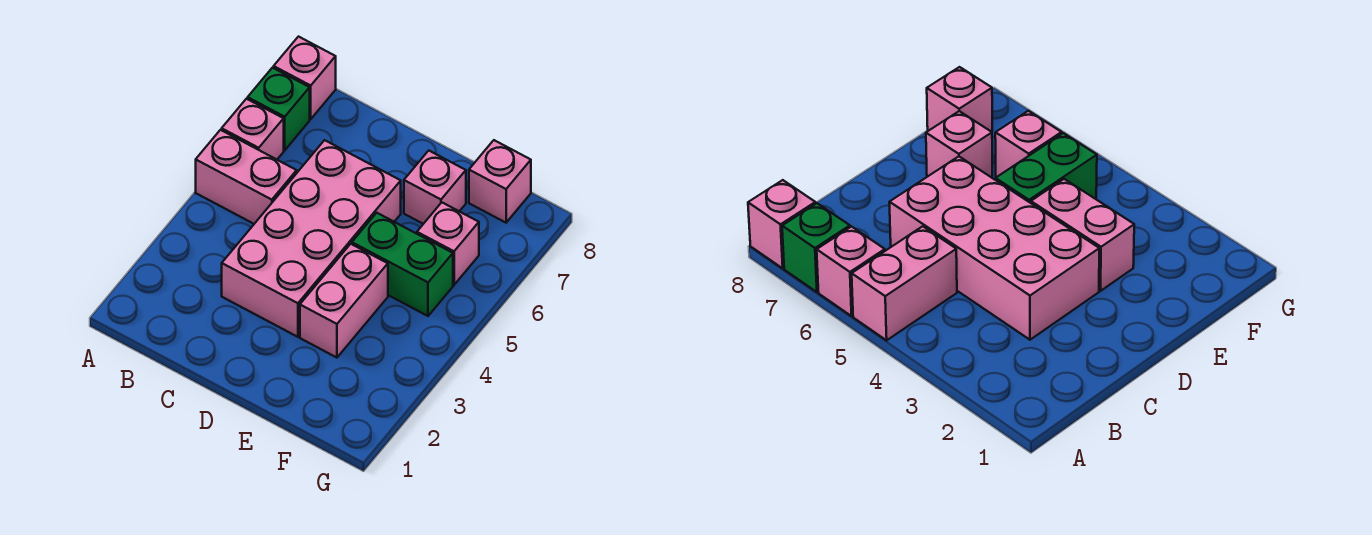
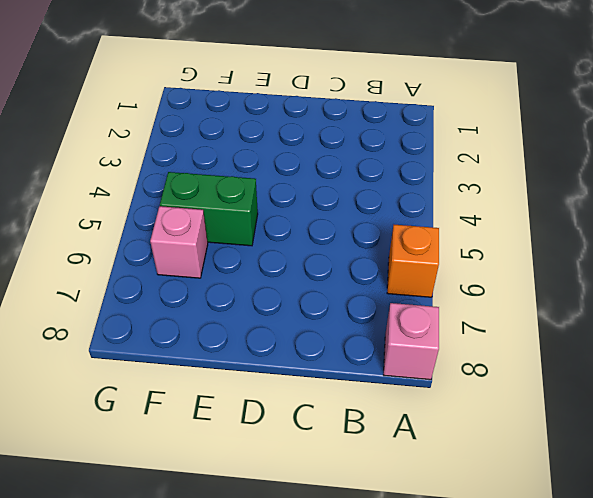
orange 1x1 brick [387,225,439,297] -> pink 1x1 brick [222,99,284,159]
none -> pink 1x2 brick [196,130,297,224]
none -> green 1x1 brick [248,68,310,150]

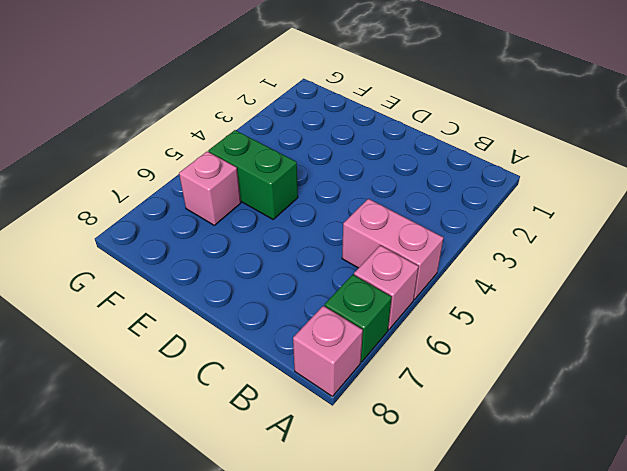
none -> pink 2x4 brick [222,140,401,337]
none -> pink 1x2 brick [300,244,388,358]

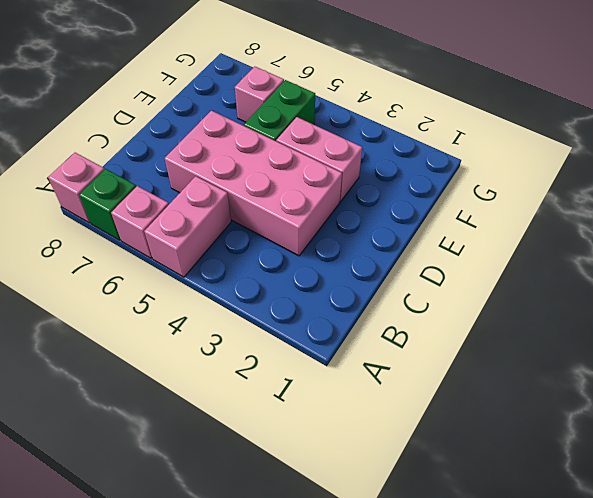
none -> pink 1x1 brick [404,151,466,224]
none -> pink 1x1 brick [469,140,531,223]

